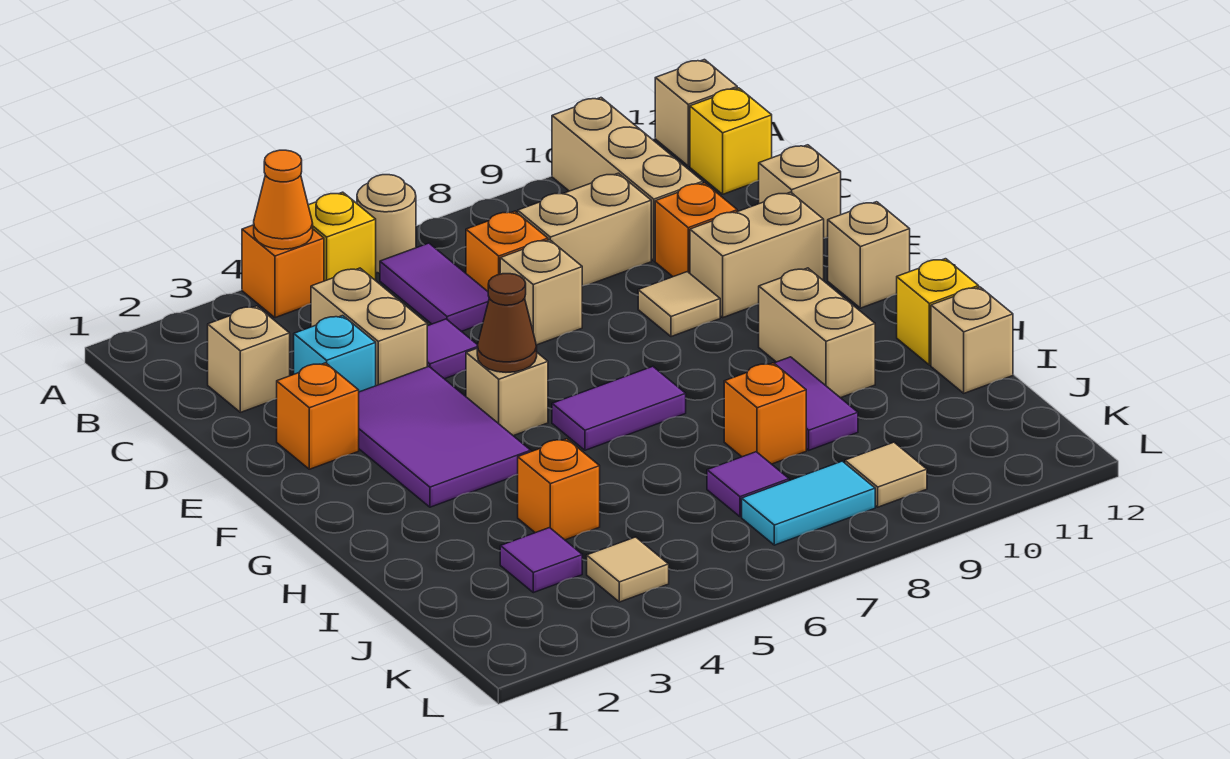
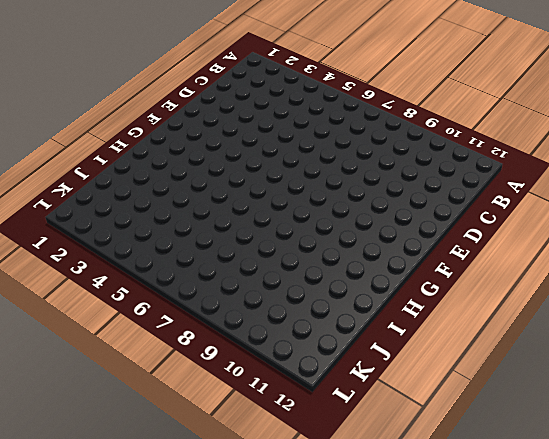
none -> orange 1x1 brick [242,225,324,318]
none -> yellow 1x1 brick [308,192,376,281]
none -> tan 1x1 round brick [357,175,416,273]
none -> tan 1x3 brick [552,98,703,261]

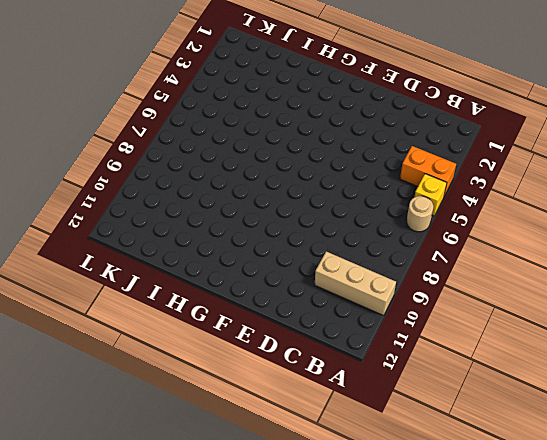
orange 1x2 brick [400,146,456,196] -> orange 1x1 brick [242,225,324,318]
none -> tan 1x1 brick [655,60,737,166]
none -> purple 1x2 tile [380,243,489,331]
none -> yellow 1x1 brick [690,88,772,194]
none -> tan 1x1 brick [208,306,290,412]

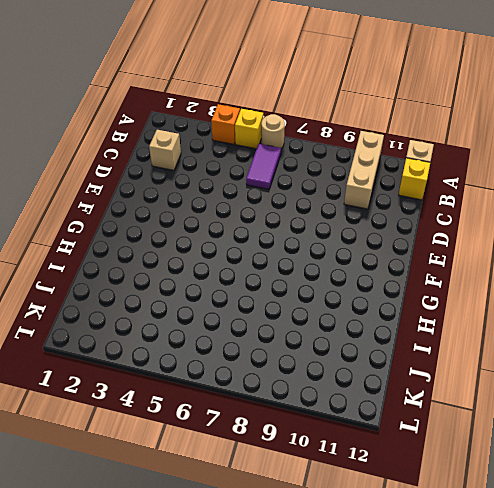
none -> tan 1x2 brick [311,268,427,386]
none -> orange 1x1 brick [466,211,548,291]
none -> tan 1x2 brick [518,173,651,286]
none -> cyan 1x1 brick [294,316,376,392]

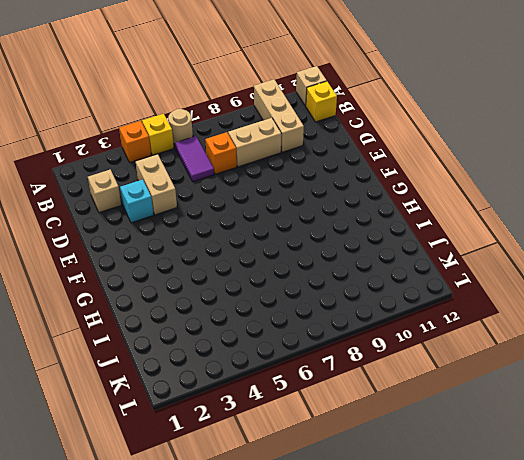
none -> purple 1x1 tile [427,319,477,379]
none -> tan 1x1 brick [500,240,582,345]
none -> orange 1x1 brick [655,183,737,277]
none -> tan 1x1 brick [759,145,841,238]

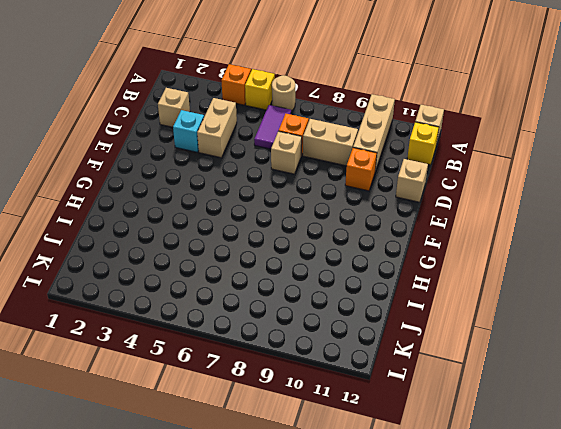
none -> purple 1x1 tile [427,319,477,379]
none -> orange 1x1 brick [277,363,359,469]
none -> purple 2x3 tile [359,367,531,507]
none -> tan 1x1 tile [638,272,720,337]

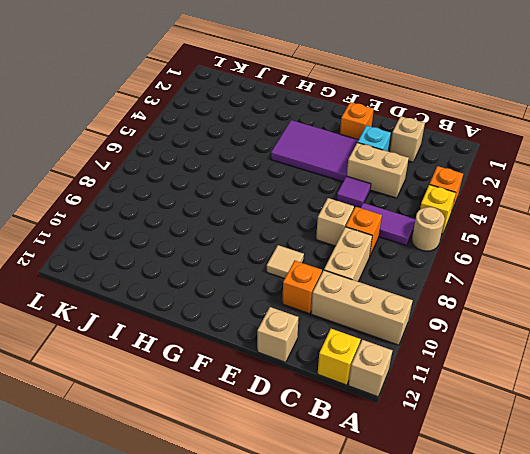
none -> tan 1x2 brick [690,192,824,317]
none -> tan 1x1 brick [466,349,548,436]
none -> tan 1x1 brick [828,202,910,308]
none -> purple 1x2 tile [552,366,686,450]

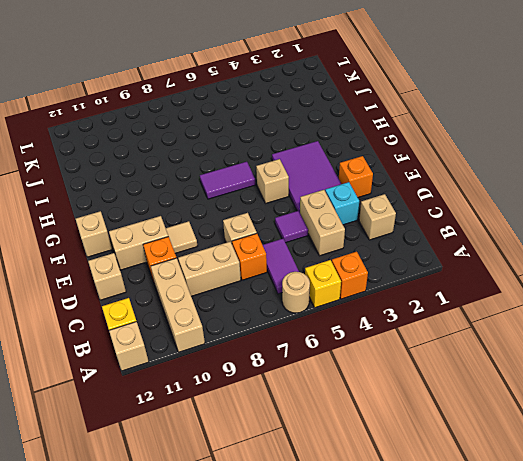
none -> tan 1x2 brick [759,268,875,398]
none -> purple 1x2 tile [774,357,858,450]
none -> yellow 1x1 brick [897,259,979,365]
none -> orange 1x1 brick [518,439,600,540]

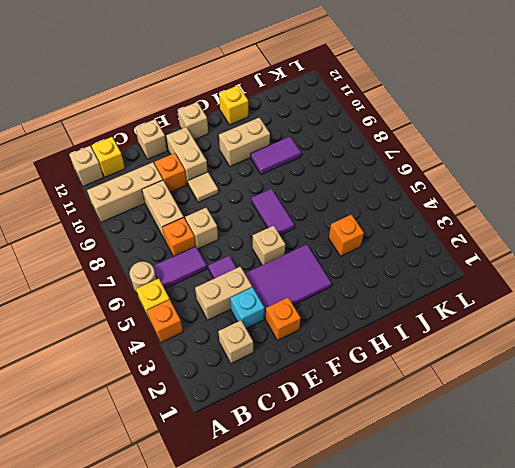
none -> orange 1x1 brick [724,363,806,464]
none -> tan 1x1 brick [931,287,1013,393]
none -> purple 1x1 tile [500,528,582,593]
none -> purple 1x1 tile [707,452,789,517]

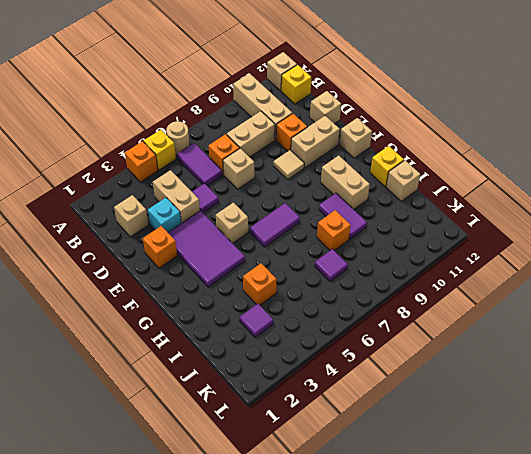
none -> tan 1x1 tile [587,537,669,602]
none -> cyan 1x2 tile [742,461,875,545]
none -> tan 1x1 tile [845,442,927,507]
none -> orange 1x1 cone [254,150,313,249]

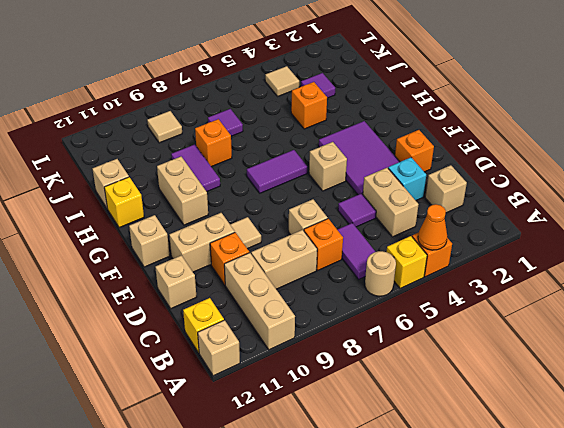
none -> cyan 1x2 tile [742,461,875,545]
none -> brown 1x1 cone [477,274,537,372]

